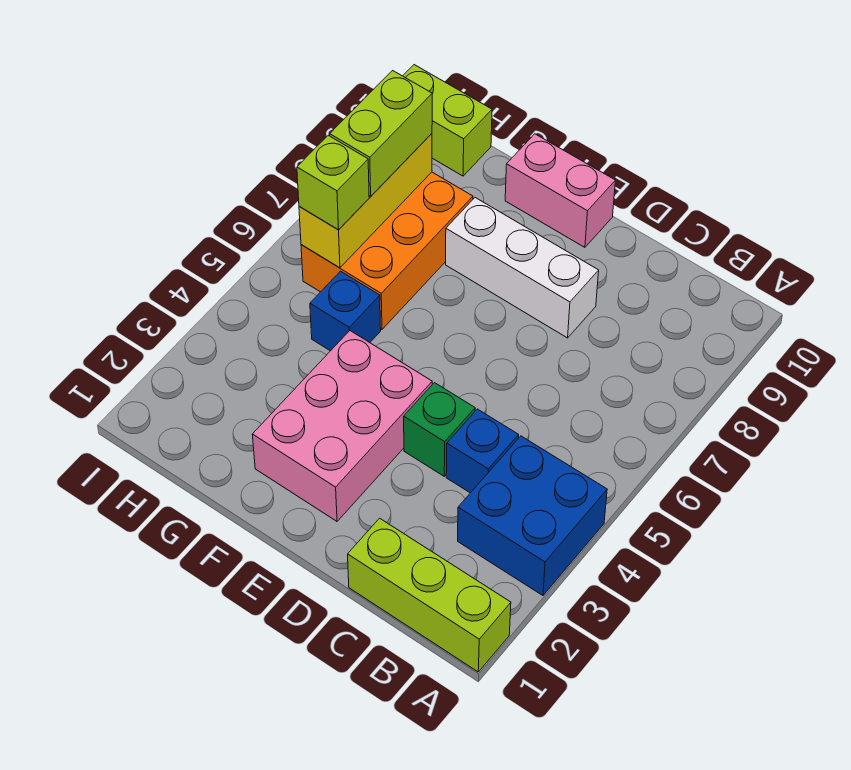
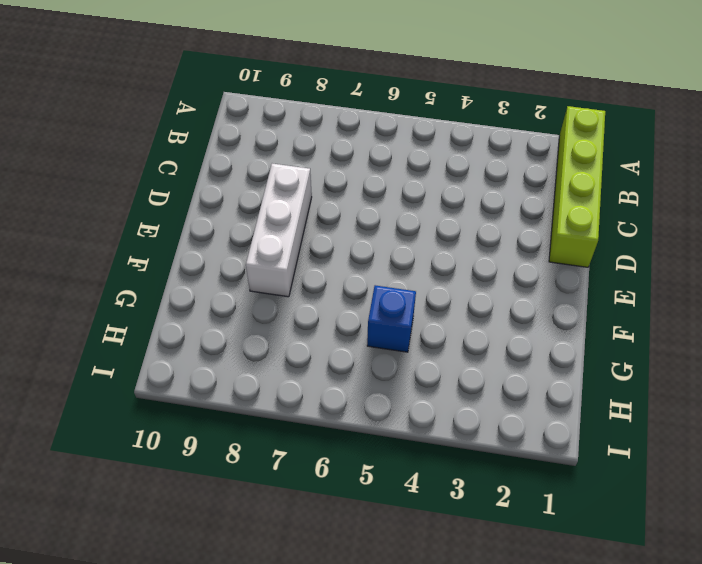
lime 1x4 brick [549,106,605,267] -> lime 1x3 brick [348,518,511,672]
none -> blue 2x2 brick [458,436,607,595]
none -> blue 1x1 brick [446,409,519,493]
none -> green 1x1 brick [404,383,475,476]

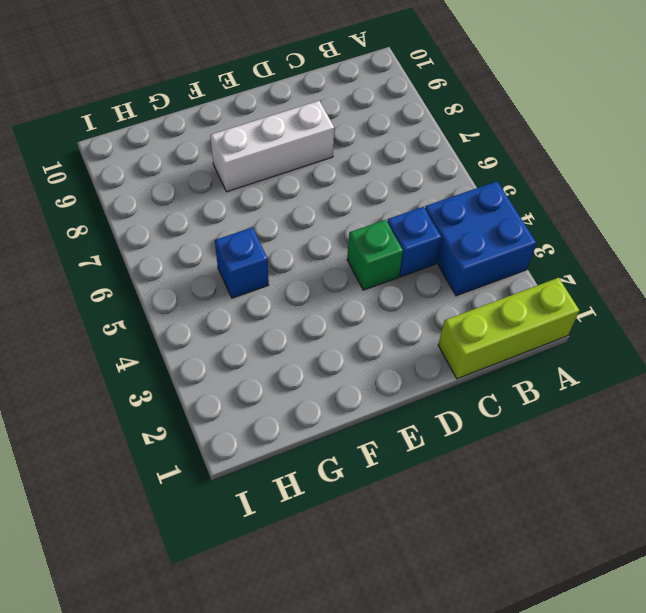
none -> pink 2x3 brick [252,331,432,521]
none -> pink 1x2 brick [505,134,615,247]
none -> orange 2x3 brick [301,172,473,329]

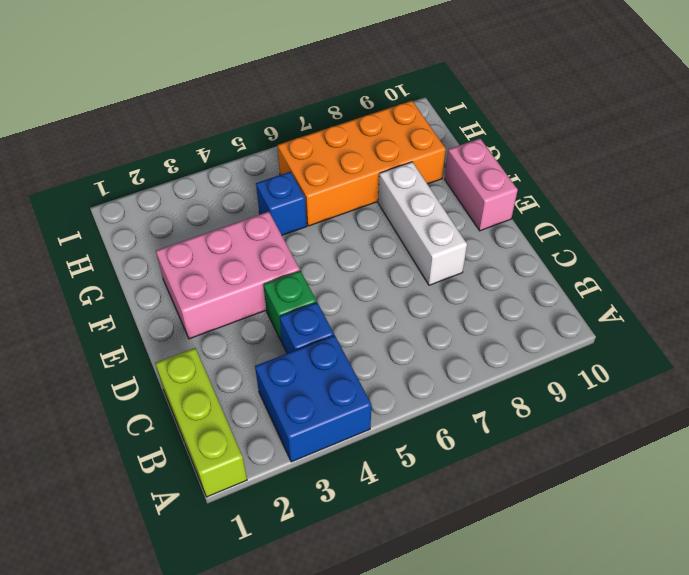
orange 2x4 brick [278,101,446,226] -> orange 2x3 brick [301,172,473,329]
none -> lime 1x2 brick [403,65,492,176]
none -> yellow 1x3 brick [299,134,432,268]
none -> lime 1x1 brick [297,135,369,230]

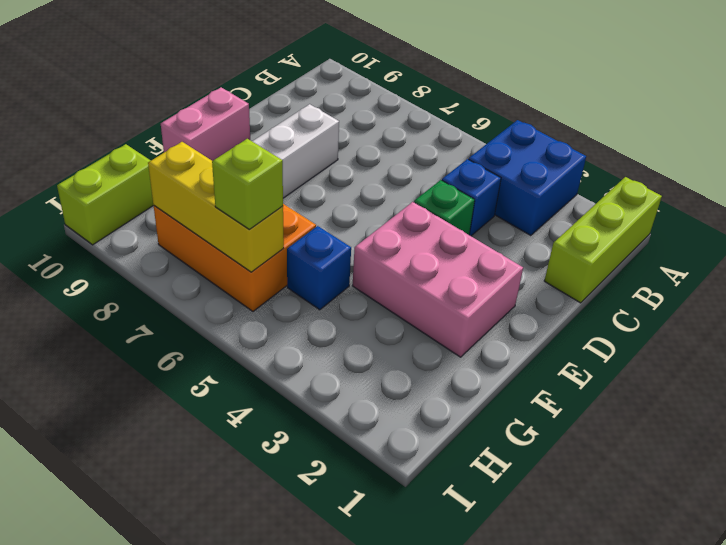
none -> lime 1x2 brick [330,71,432,196]

